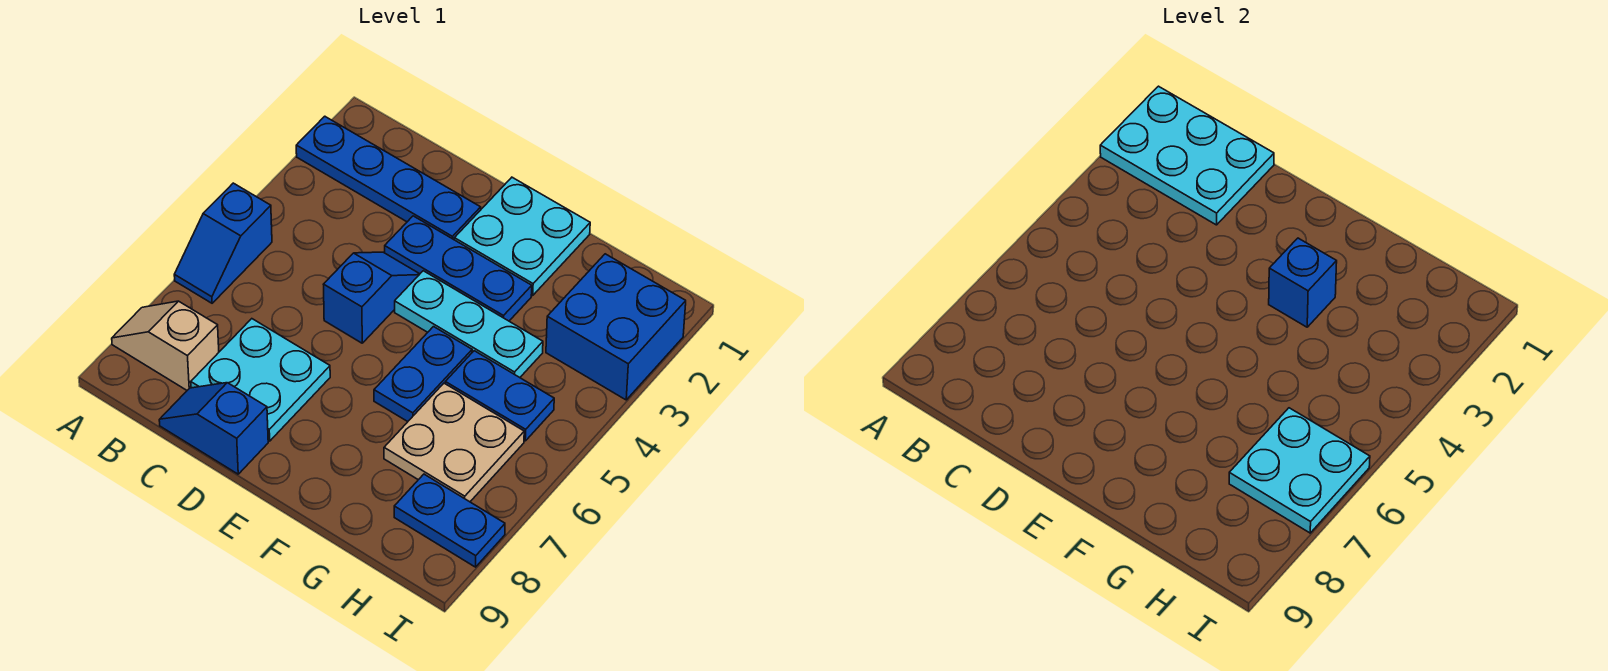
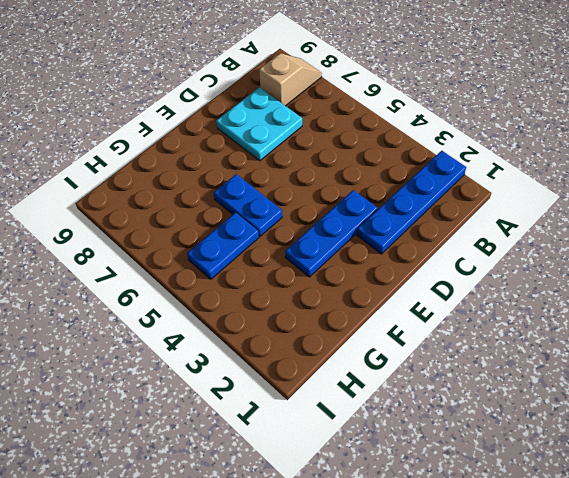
none -> blue 1x2 slope [174,183,272,303]
none -> blue 1x2 slope [159,383,268,474]
none -> blue 1x2 slope [323,252,420,343]

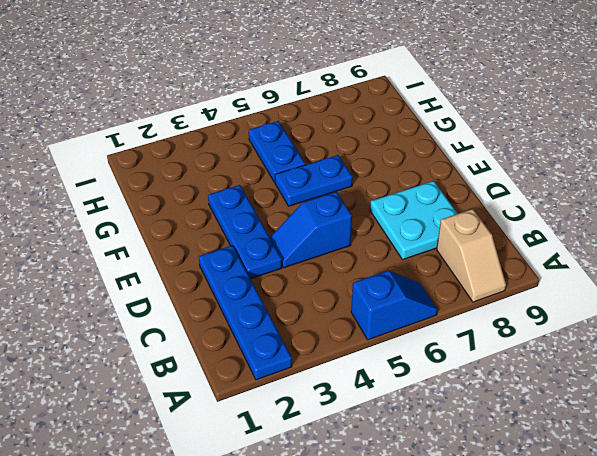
none -> blue 1x2 slope [159,383,268,474]
none -> cyan 2x2 plate [454,177,590,296]
none -> cyan 1x3 plate [395,271,543,377]

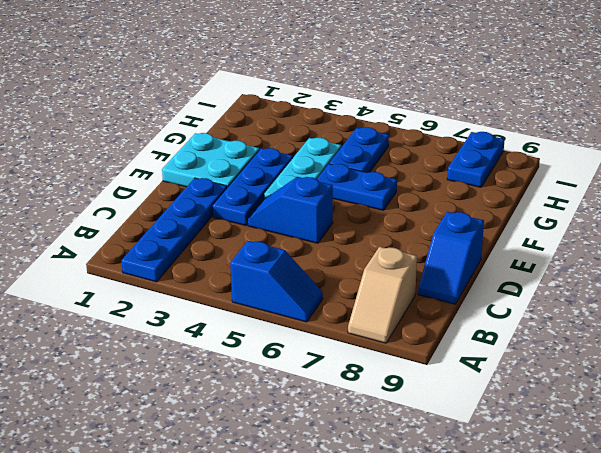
none -> cyan 2x2 plate [191,319,330,441]
none -> tan 2x2 plate [384,383,524,502]
none -> blue 2x2 brick [546,254,686,400]

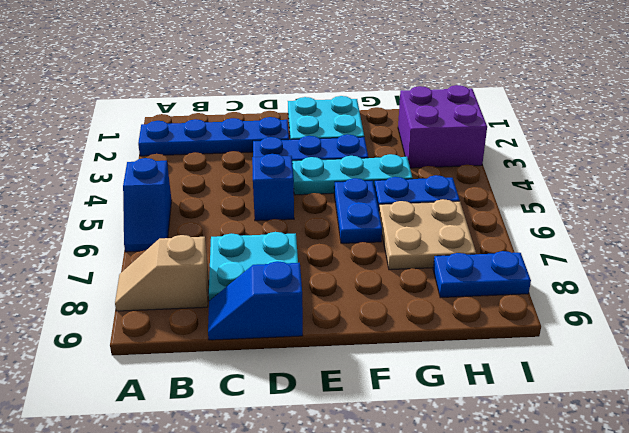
purple 2x2 brick [398,85,487,168] -> blue 2x2 brick [546,254,686,400]
none -> cyan 2x3 plate [1100,86,1274,225]
none -> blue 1x1 brick [1269,238,1337,327]
none -> cyan 2x2 plate [1229,408,1370,533]

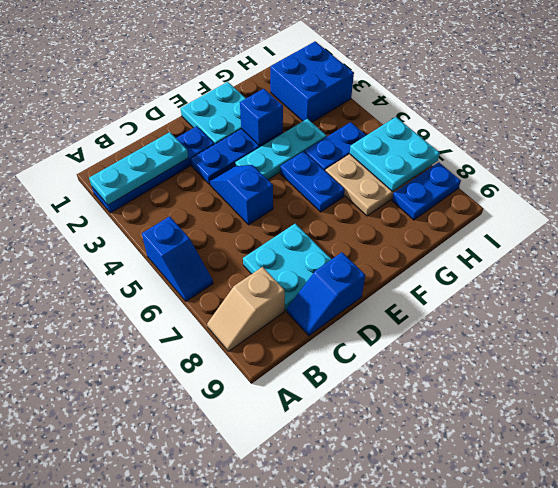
cyan 1x3 plate [89,132,188,205] -> cyan 2x3 plate [1100,86,1274,225]

